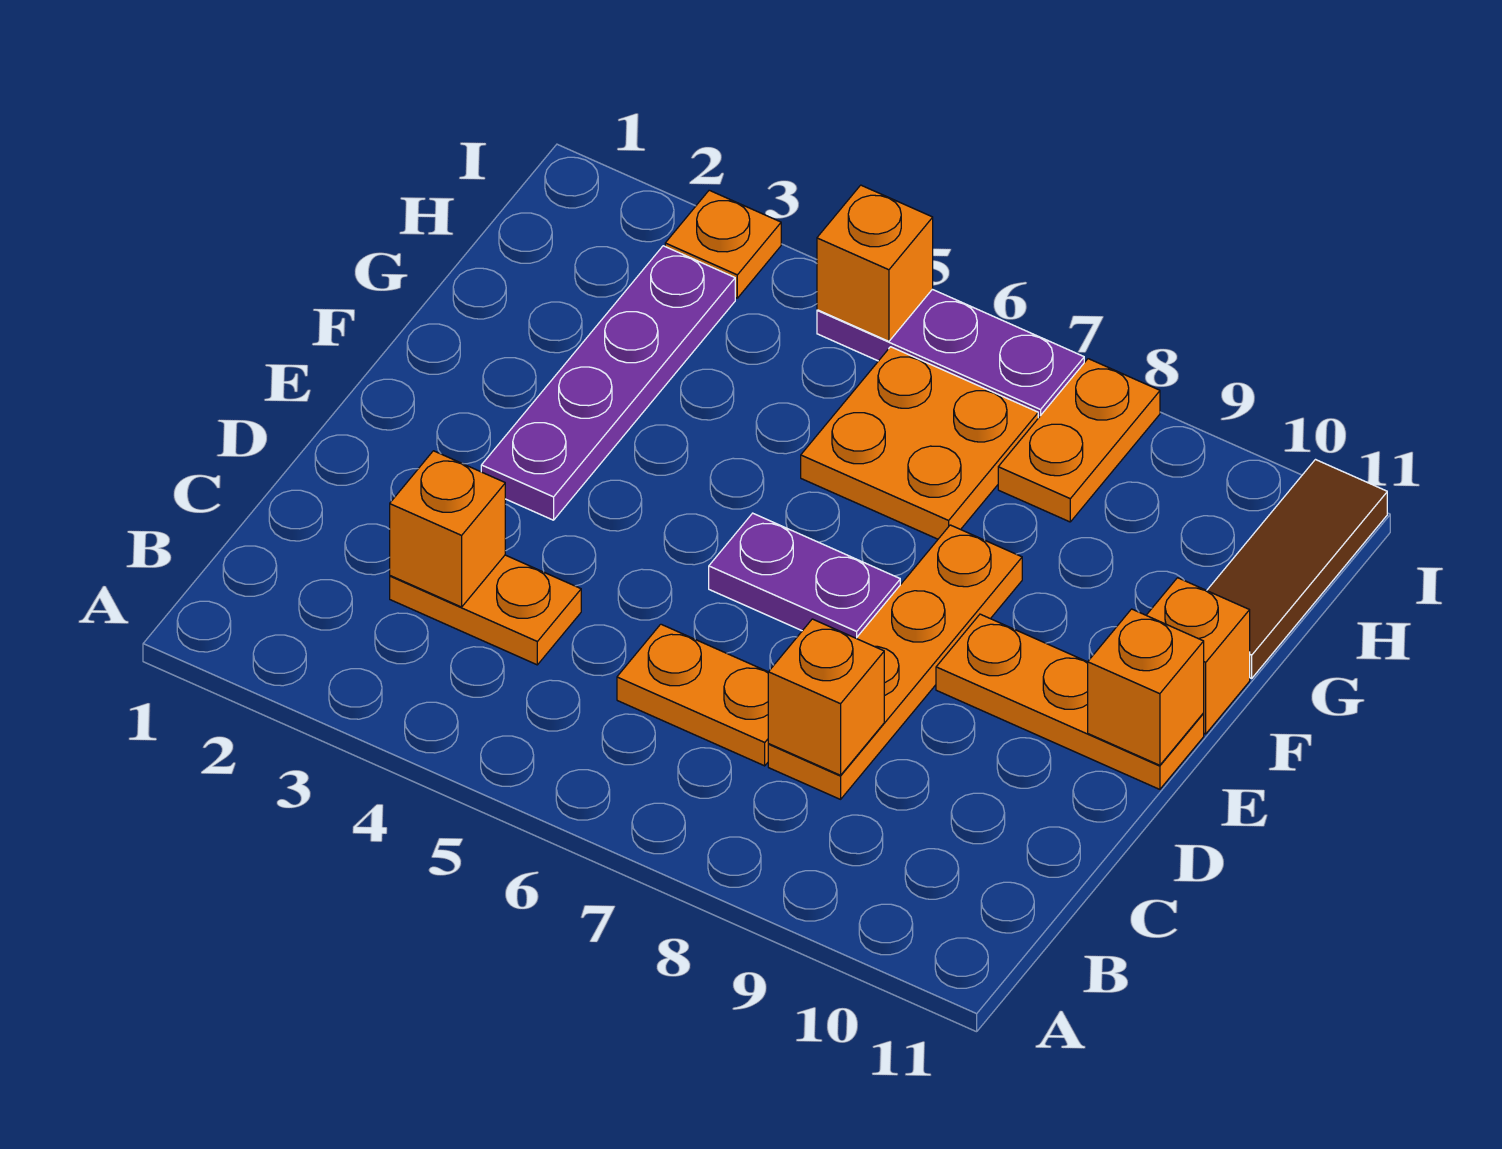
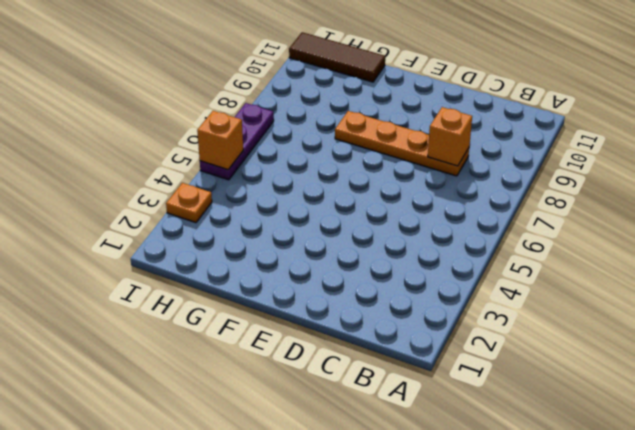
none -> orange 1x2 plate [390,555,581,665]
none -> orange 1x2 plate [617,624,768,766]
none -> purple 1x4 plate [481,246,735,520]

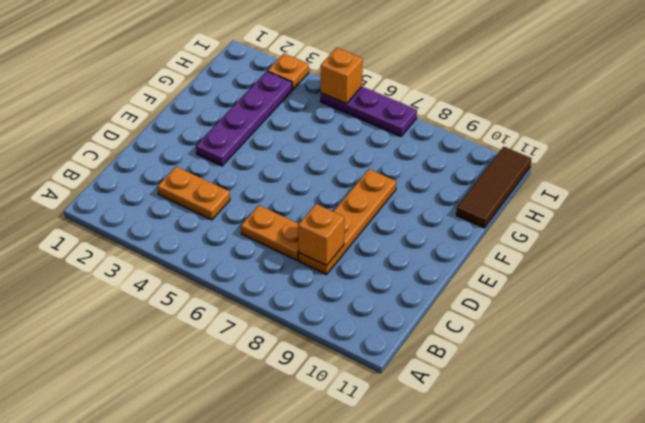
none -> purple 1x2 plate [709,513,900,638]
none -> orange 1x3 plate [936,614,1204,789]
none -> orange 1x1 brick [1146,578,1250,734]

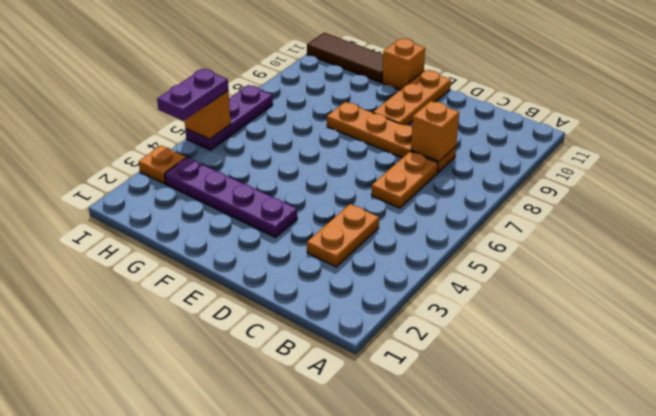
purple 1x2 plate [157,69,228,121] -> purple 1x2 plate moved to [709,513,900,638]
none -> orange 2x2 plate [801,347,1038,539]
none -> orange 1x2 plate [998,359,1160,522]
none -> orange 1x1 brick [390,451,505,607]

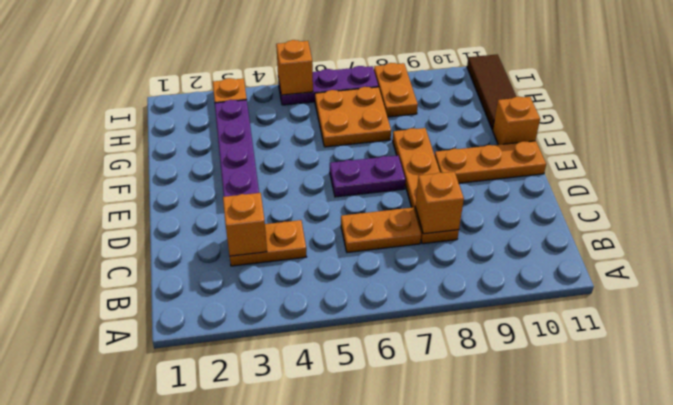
none -> orange 1x1 brick [1088,609,1204,765]

